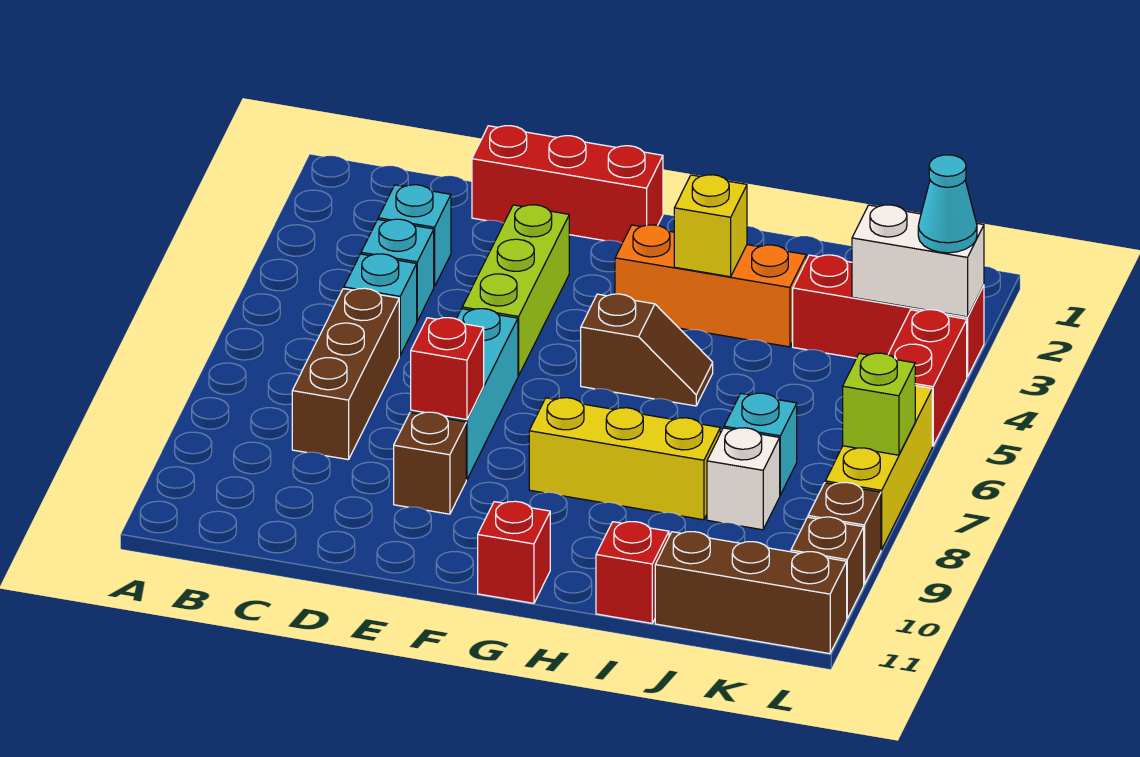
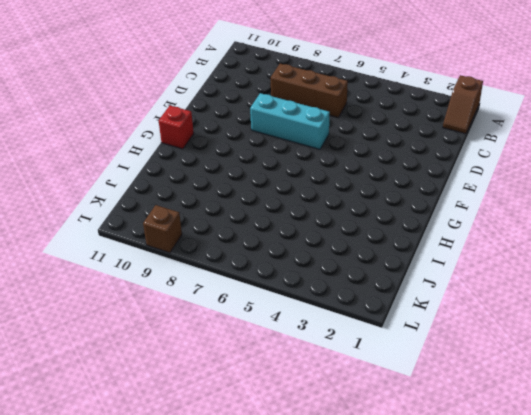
brown 1x2 slope [443,75,483,134] -> brown 1x2 slope moved to [581,294,713,406]
none -> cyan 1x1 brick [378,185,451,287]
none -> cyan 1x1 brick [361,219,434,321]
none -> cyan 1x1 brick [344,254,417,356]

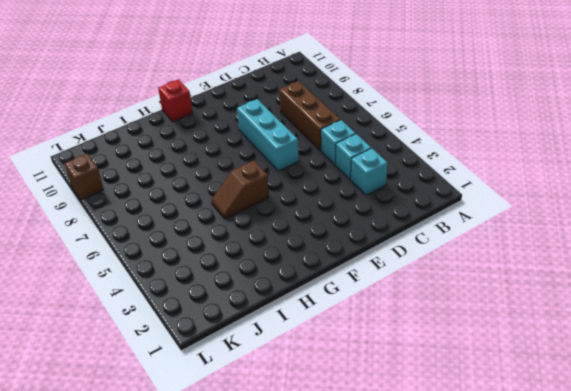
none -> red 1x3 brick [472,126,663,243]
none -> lime 1x3 brick [462,205,569,376]
none -> brown 1x1 brick [394,412,466,514]

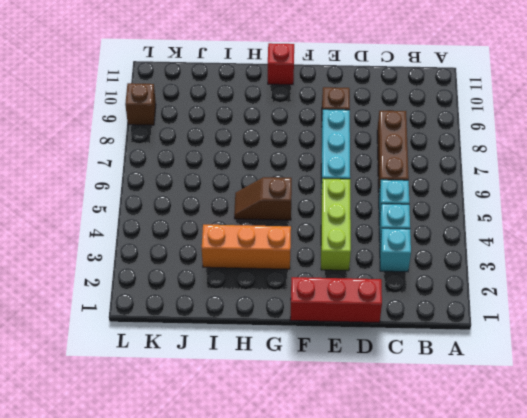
none -> yellow 1x3 brick [529,398,720,520]
none -> red 1x1 brick [596,522,669,623]
none -> red 1x3 brick [793,255,984,377]

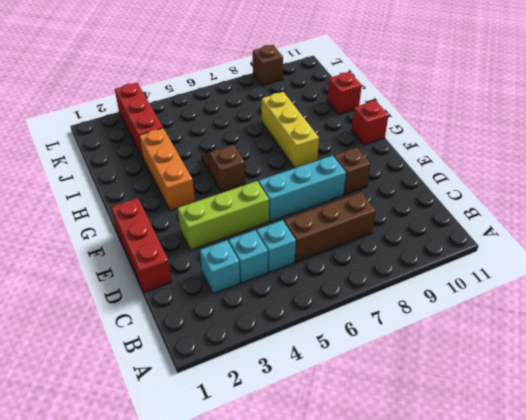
none -> cyan 1x1 brick [724,393,797,495]
none -> white 1x1 brick [707,428,780,530]
none -> brown 1x3 brick [655,532,847,654]

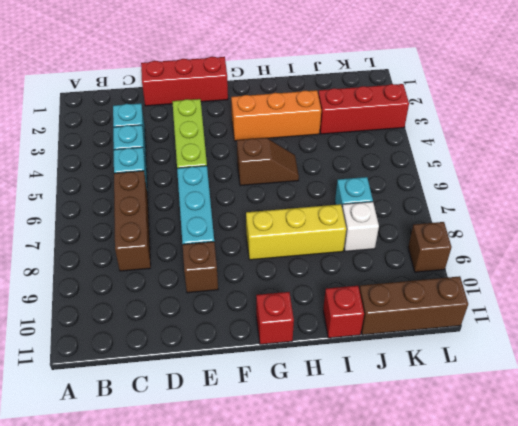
none -> red 1x2 brick [888,310,967,446]
none -> yellow 1x3 brick [825,386,932,550]
none -> brown 1x1 brick [791,517,864,618]

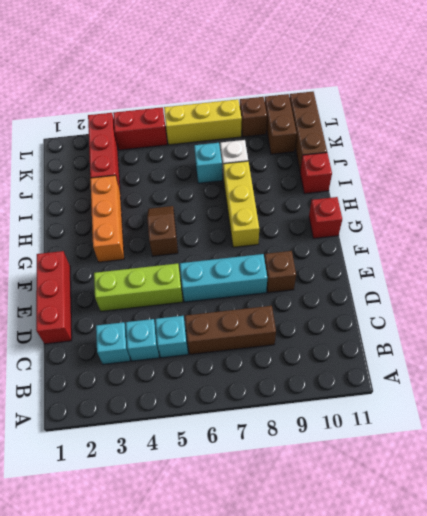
brown 1x2 brick [265,94,297,154] -> brown 1x1 brick [791,517,864,618]
none -> red 1x1 brick [411,318,484,420]
none -> yellow 1x1 brick [674,175,747,277]
none -> white 1x2 brick [852,205,984,317]

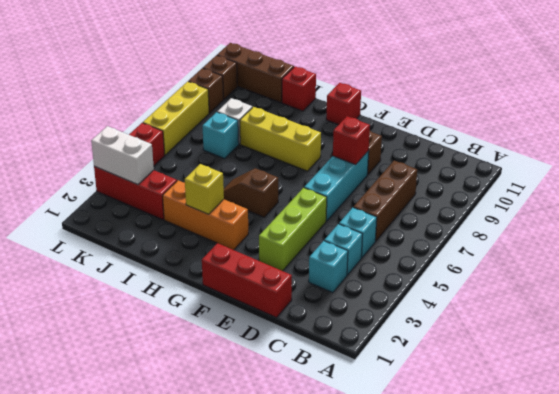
none -> lime 1x1 brick [843,353,915,455]
none -> cyan 1x1 cone [918,155,977,253]

